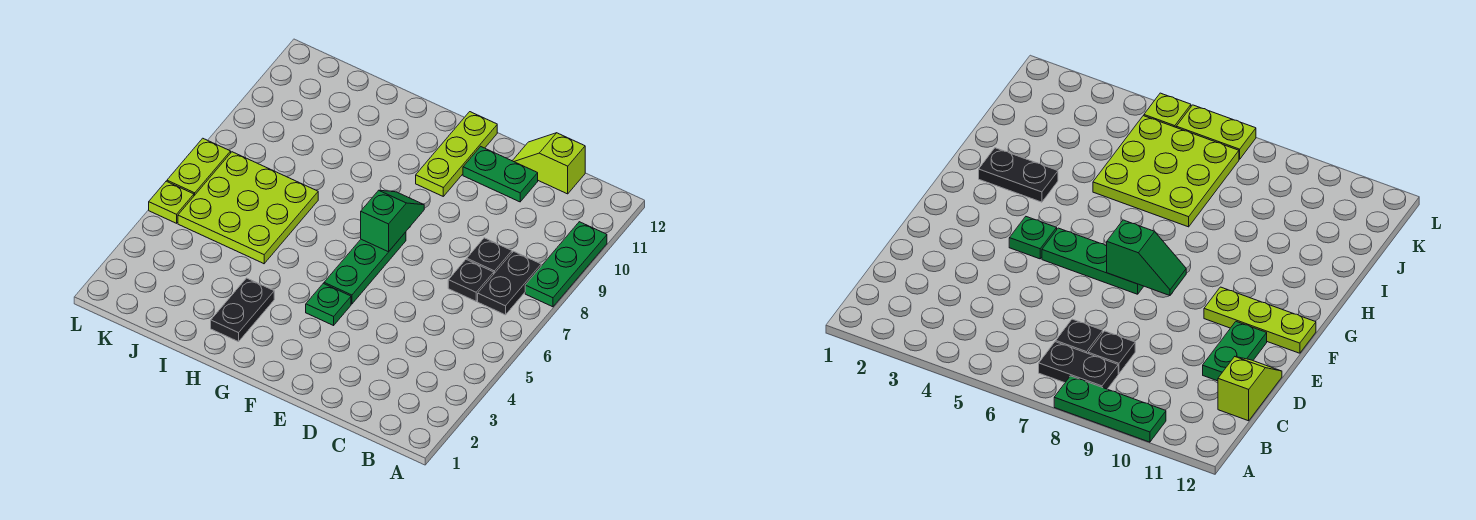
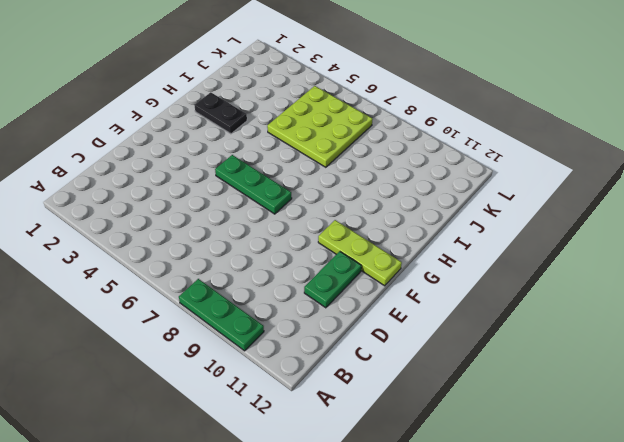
none -> black 1x2 plate [478,251,541,315]
none -> black 1x1 plate [448,259,494,301]
none -> black 1x1 plate [467,238,512,273]

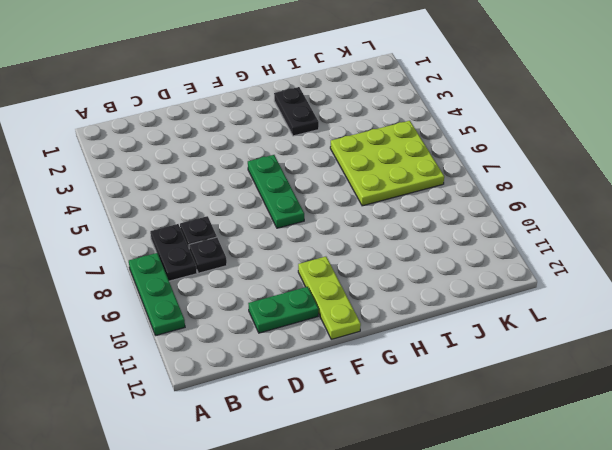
none -> lime 1x2 slope [513,133,585,194]
none -> green 1x1 plate [306,283,351,325]
none -> lime 1x1 plate [149,181,194,223]

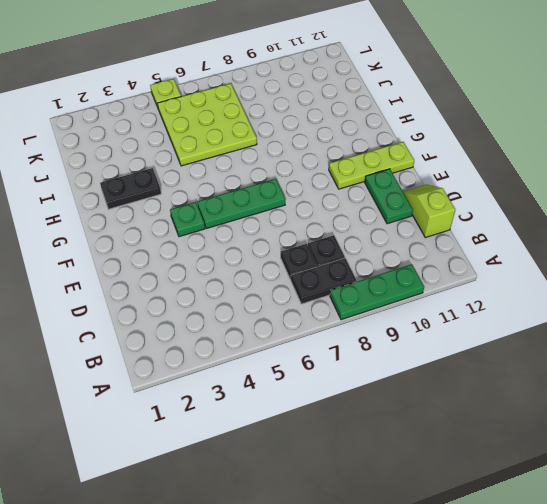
none -> lime 1x2 plate [167,138,231,196]
none -> green 1x2 slope [361,190,424,252]

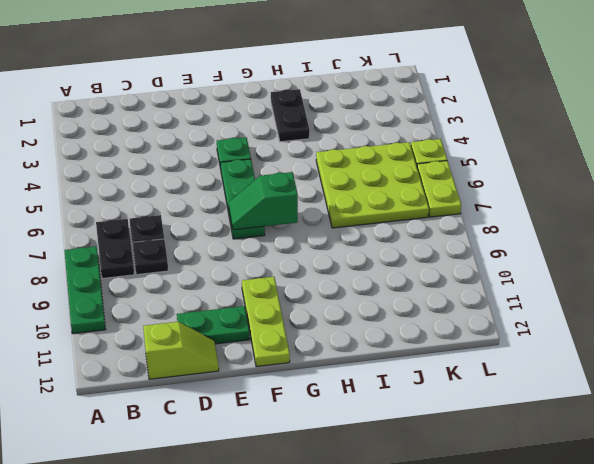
green 1x2 slope [229,172,298,230] -> green 1x2 slope turned to [361,190,424,252]

